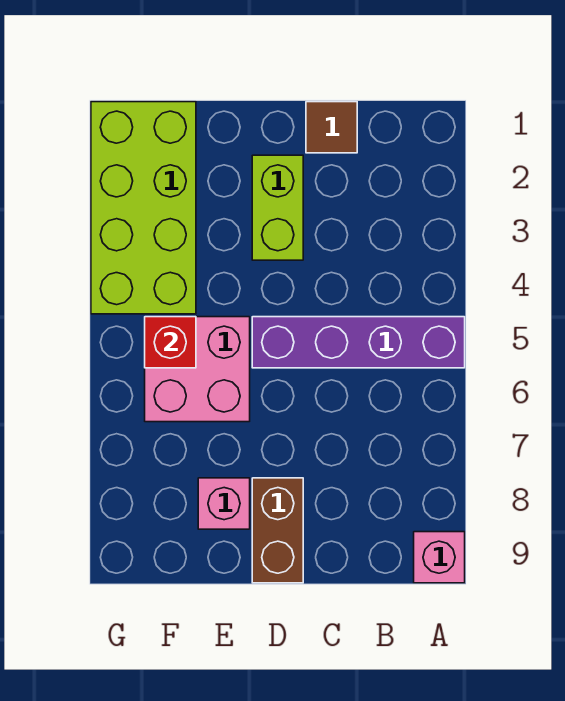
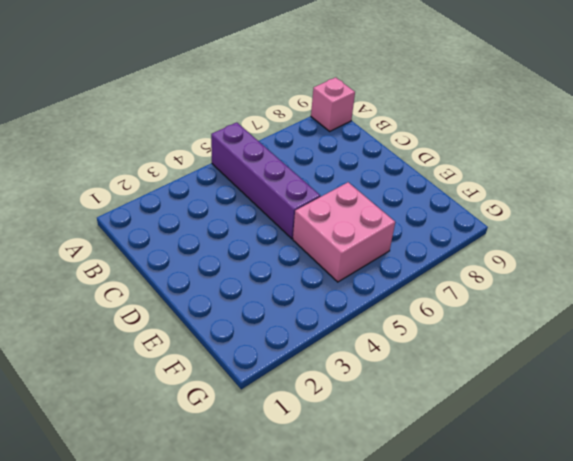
none -> brown 1x1 tile [306,102,357,153]
none -> lime 1x2 brick [252,155,303,260]

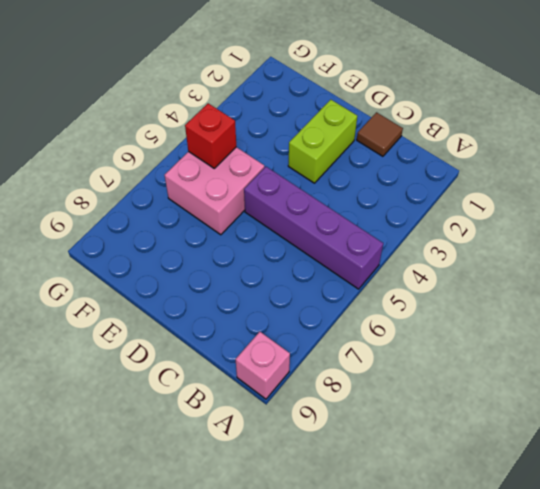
none -> brown 1x2 brick [252,478,303,583]
none -> pink 1x1 brick [198,478,250,529]

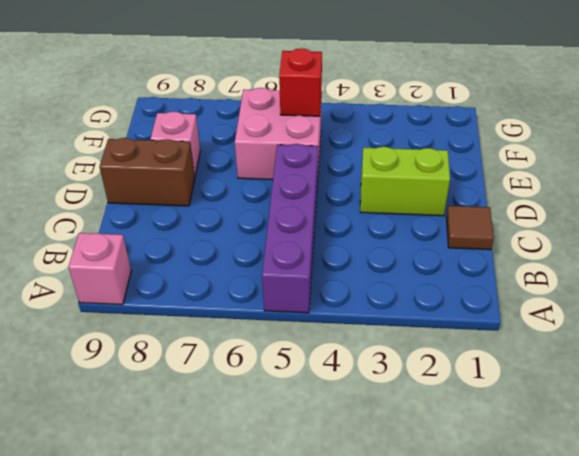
none -> lime 2x4 brick [91,102,196,314]

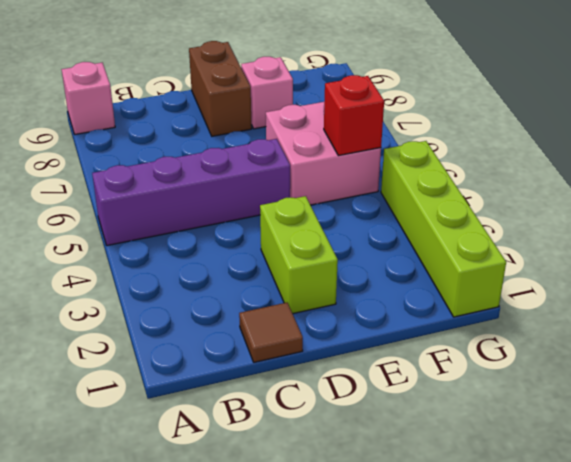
lime 1x4 brick [381,141,506,317] -> lime 2x4 brick [91,102,196,314]

